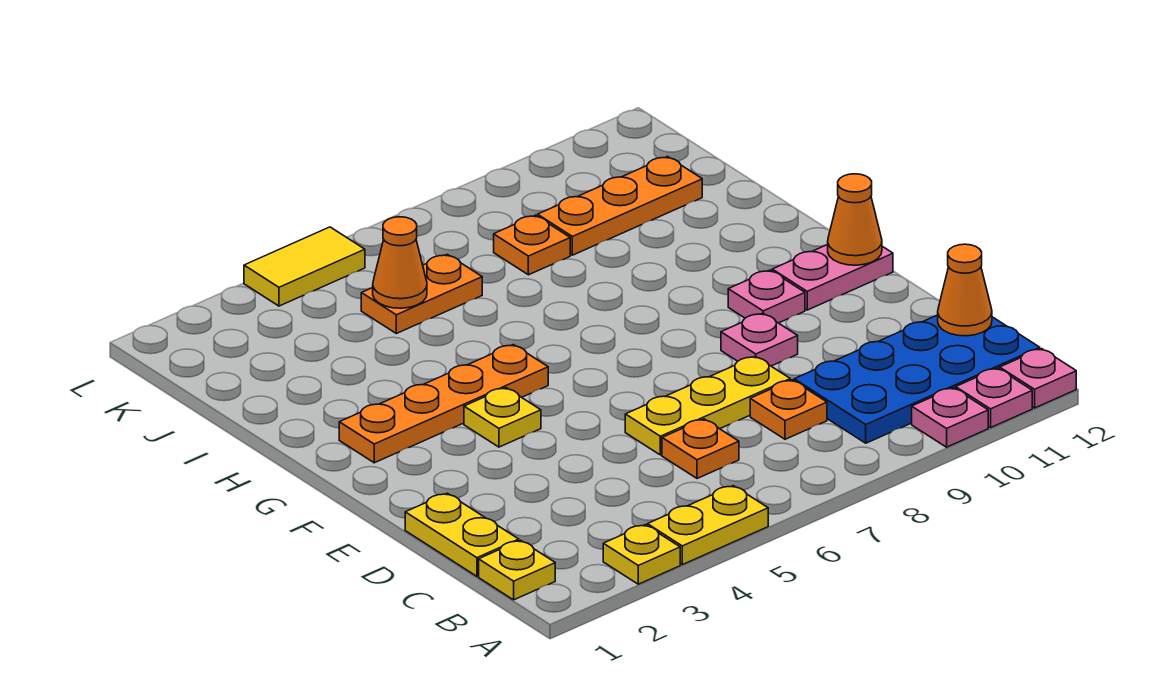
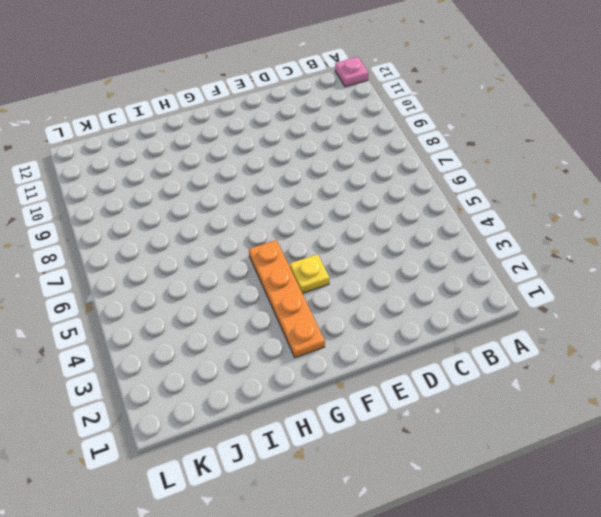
none -> yellow 1x1 plate [603,525,680,584]
none -> yellow 1x2 plate [647,486,768,565]
none -> pink 1x1 plate [912,388,988,447]

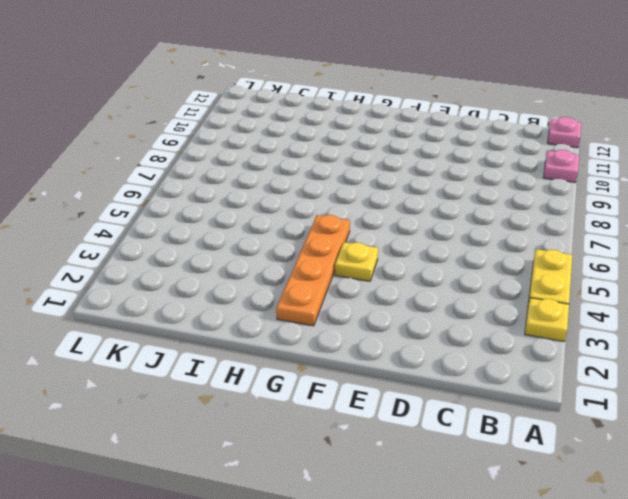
none -> pink 1x1 plate [956,368,1032,428]
none -> yellow 1x1 plate [479,540,555,600]
none -> blue 2x4 plate [794,315,1040,443]

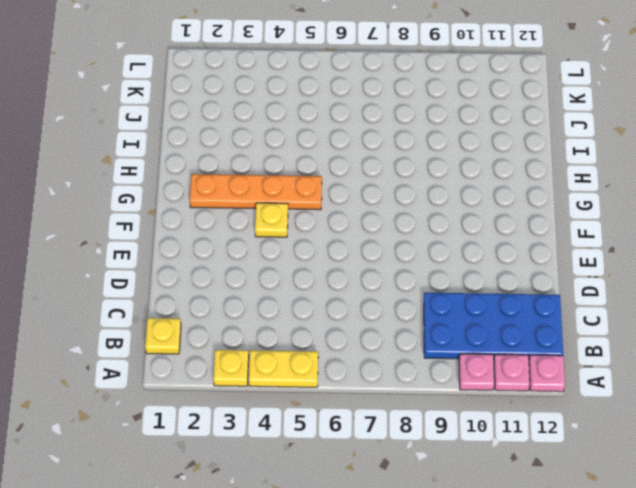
none -> yellow 1x2 plate [405,493,519,576]
none -> orange 1x1 plate [662,419,739,478]
none -> orange 1x1 plate [750,380,827,439]

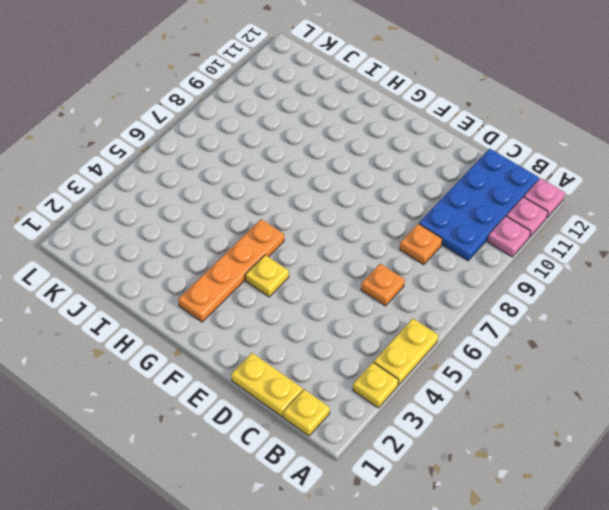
none -> yellow 1x3 plate [625,356,790,455]
none -> pink 1x1 plate [721,313,798,366]
none -> pink 1x1 plate [728,270,805,323]

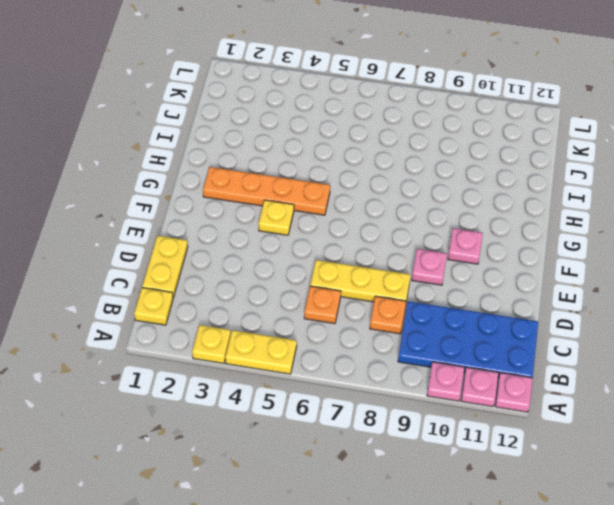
none -> pink 1x2 plate [772,245,893,310]
none -> orange 1x2 plate [361,254,482,333]
none -> orange 1x1 plate [494,215,570,275]

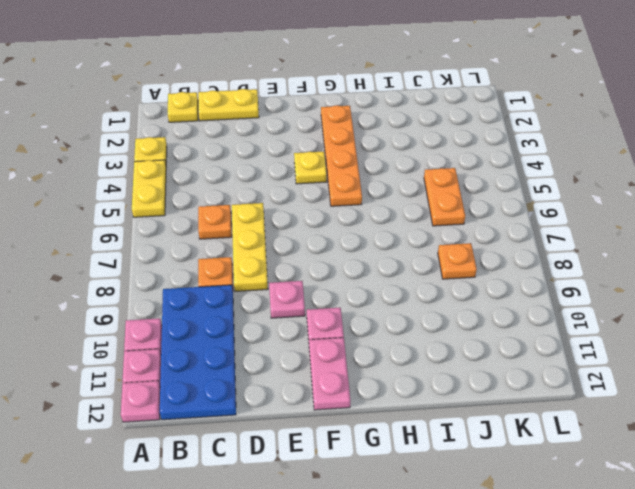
none -> orange 1x3 plate [538,157,702,255]
none -> yellow 1x2 tile [244,227,365,306]
none -> orange 1x1 cone [938,244,992,336]

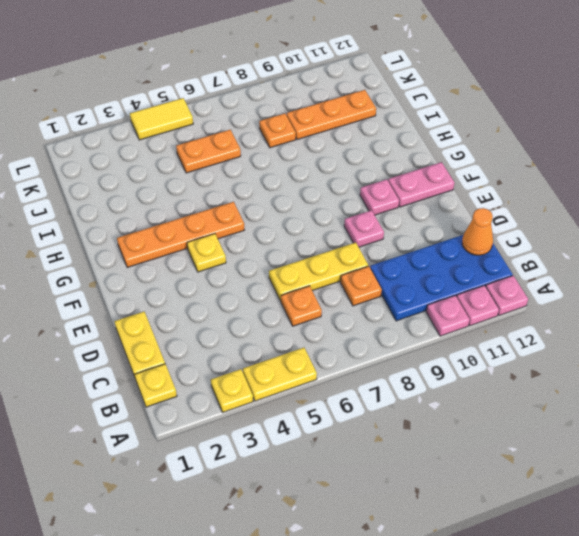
none -> orange 1x1 cone [828,174,882,265]
none -> orange 1x1 cone [373,217,427,308]

